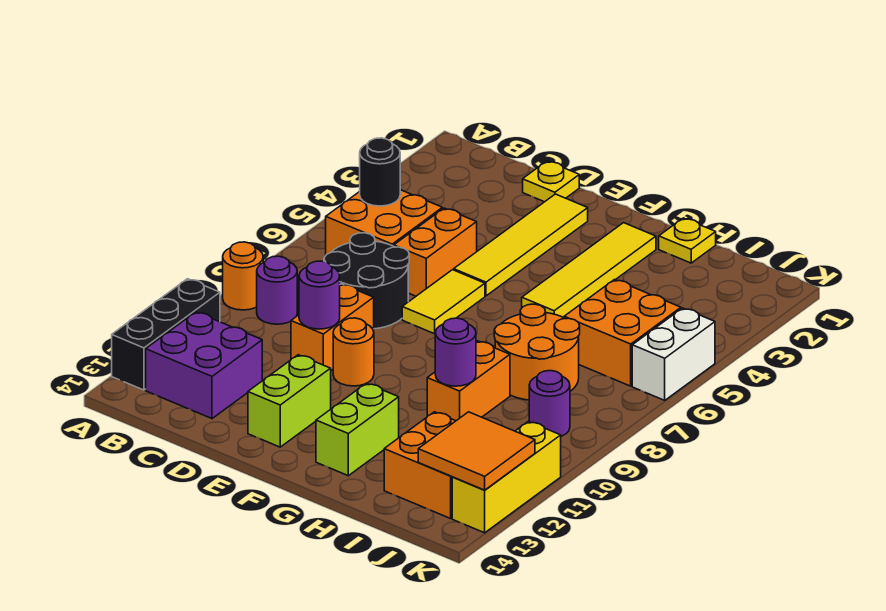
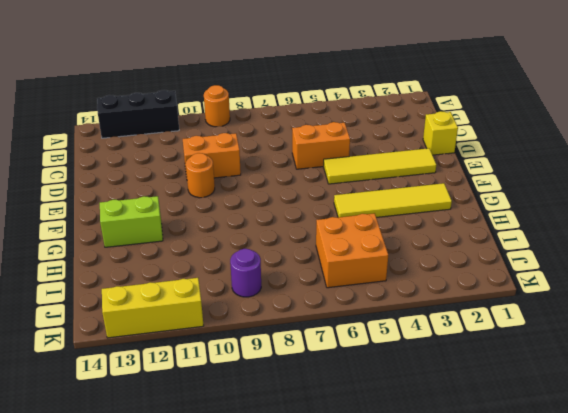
yellow 1x1 brick [423,111,458,155] -> yellow 1x1 plate [523,161,579,202]
none -> orange 2x2 brick [326,190,442,255]
none -> purple 1x1 round brick [257,256,297,324]
none -> purple 2x2 brick [146,312,262,419]

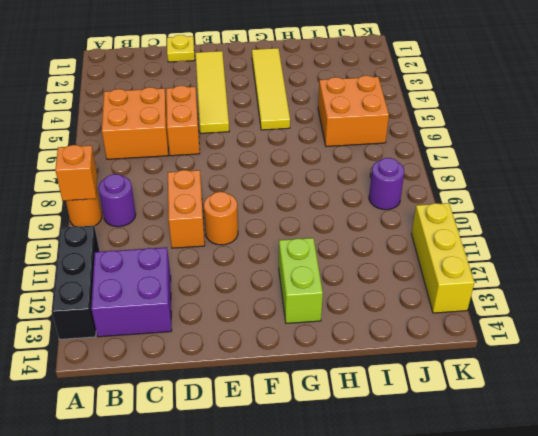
orange 1x1 brick [55,145,97,201] -> none
none -> black 2x2 round brick [324,233,409,329]
none -> yellow 1x2 tile [402,270,485,334]
none -> lime 1x2 brick [248,355,331,447]

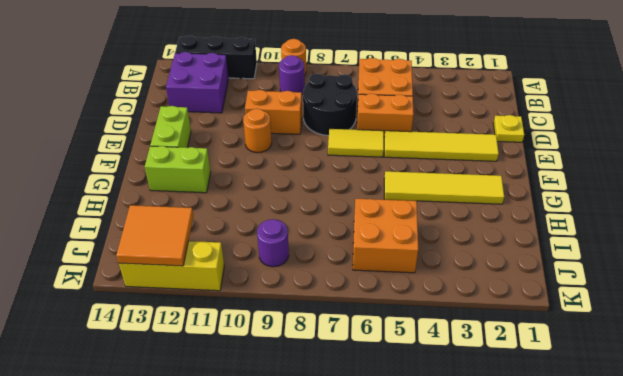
lime 1x2 brick [150,106,191,148] -> lime 1x2 brick turned to [248,355,331,447]
none -> yellow 1x1 plate [659,218,716,263]
none -> orange 2x2 round brick [494,304,580,400]
none -> orange 1x2 brick [427,341,510,421]

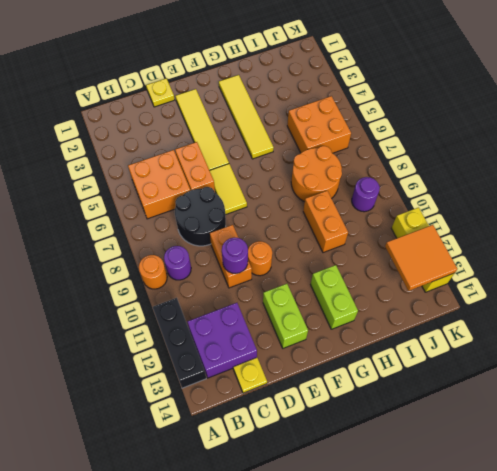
yellow 1x1 plate [233,358,267,393] -> yellow 1x1 plate moved to [659,218,716,263]
none -> orange 2x2 brick [384,412,455,518]
none -> white 1x2 brick [632,308,715,400]
none -> black 1x1 round brick [360,138,400,206]

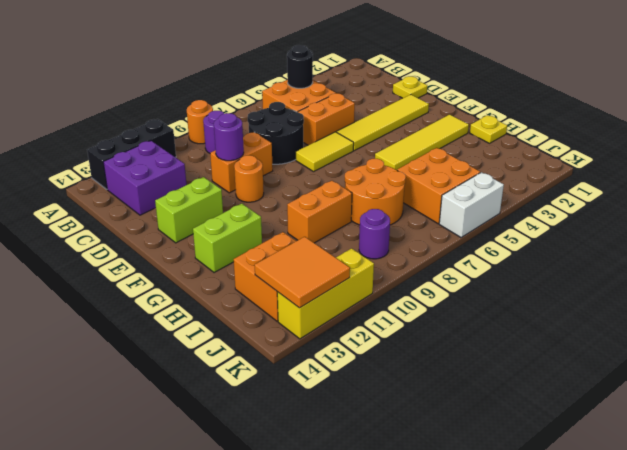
none -> purple 1x1 round brick [435,318,476,386]

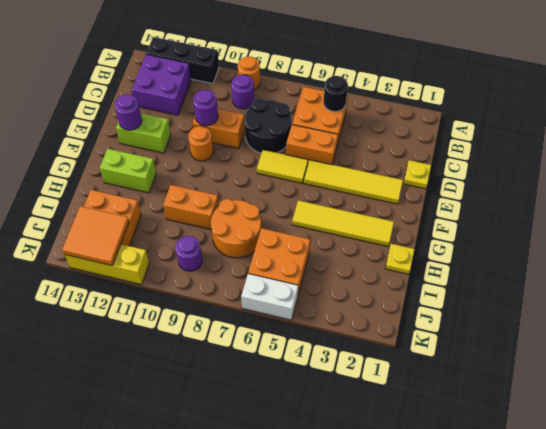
purple 1x1 round brick [115,94,142,130] -> purple 1x1 round brick moved to [435,318,476,386]

